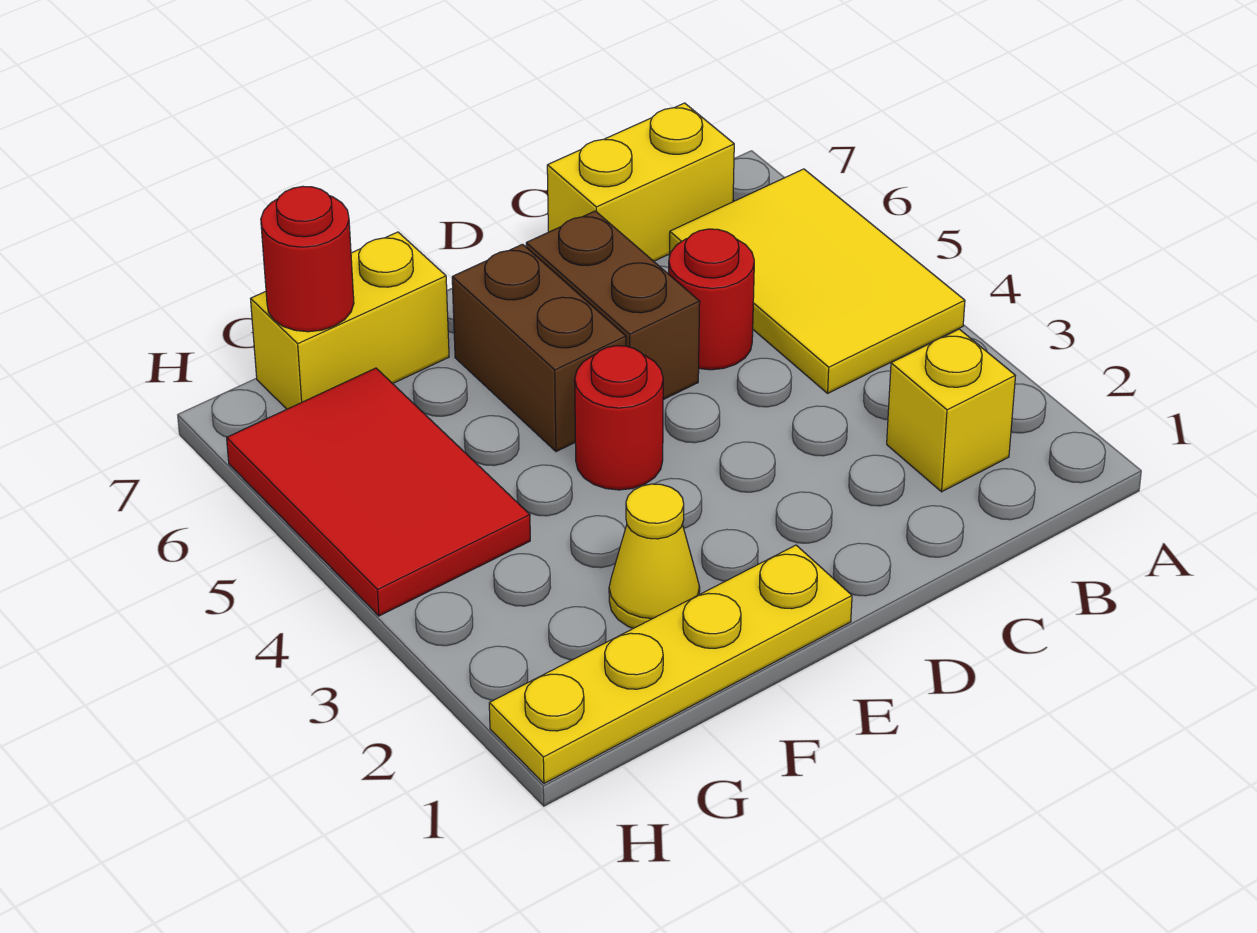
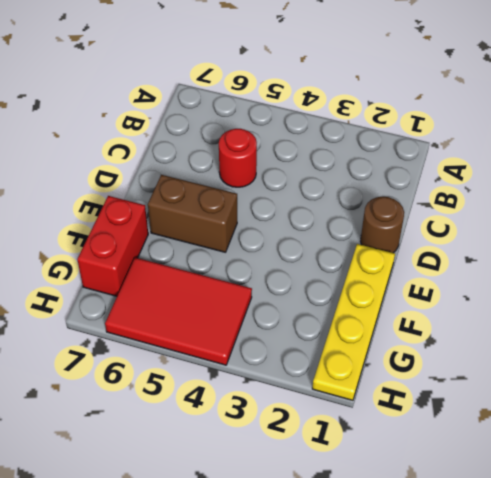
brown 1x1 round brick [361,197,404,253] -> none
red 1x2 brick [77,196,148,296] -> yellow 1x2 brick [251,232,449,409]
none -> yellow 2x3 tile [669,169,965,393]
none -> yellow 1x1 brick [887,329,1015,492]
none -> yellow 1x2 brick [547,103,734,261]

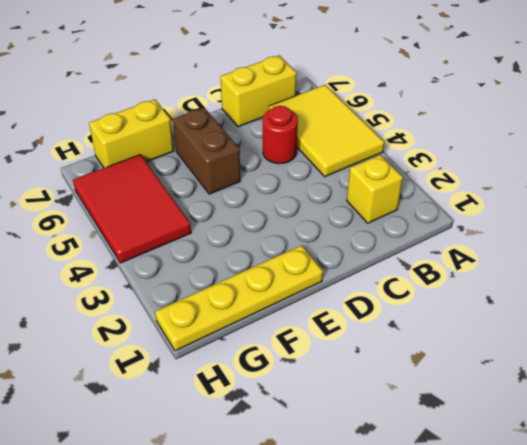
none -> brown 1x2 brick [526,211,700,400]
none -> red 1x1 round brick [575,346,663,490]
none -> yellow 1x1 cone [609,484,700,628]

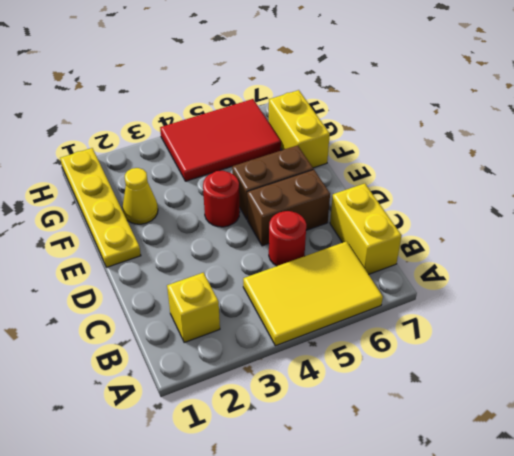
none -> red 1x1 round brick [261,186,354,332]

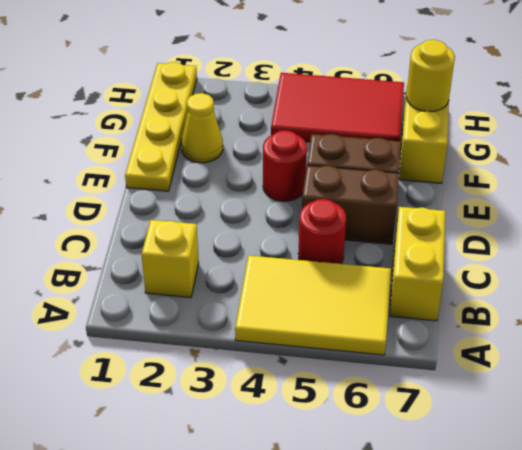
yellow 1x1 round brick [406,40,455,112] -> red 1x1 round brick [261,186,354,332]

